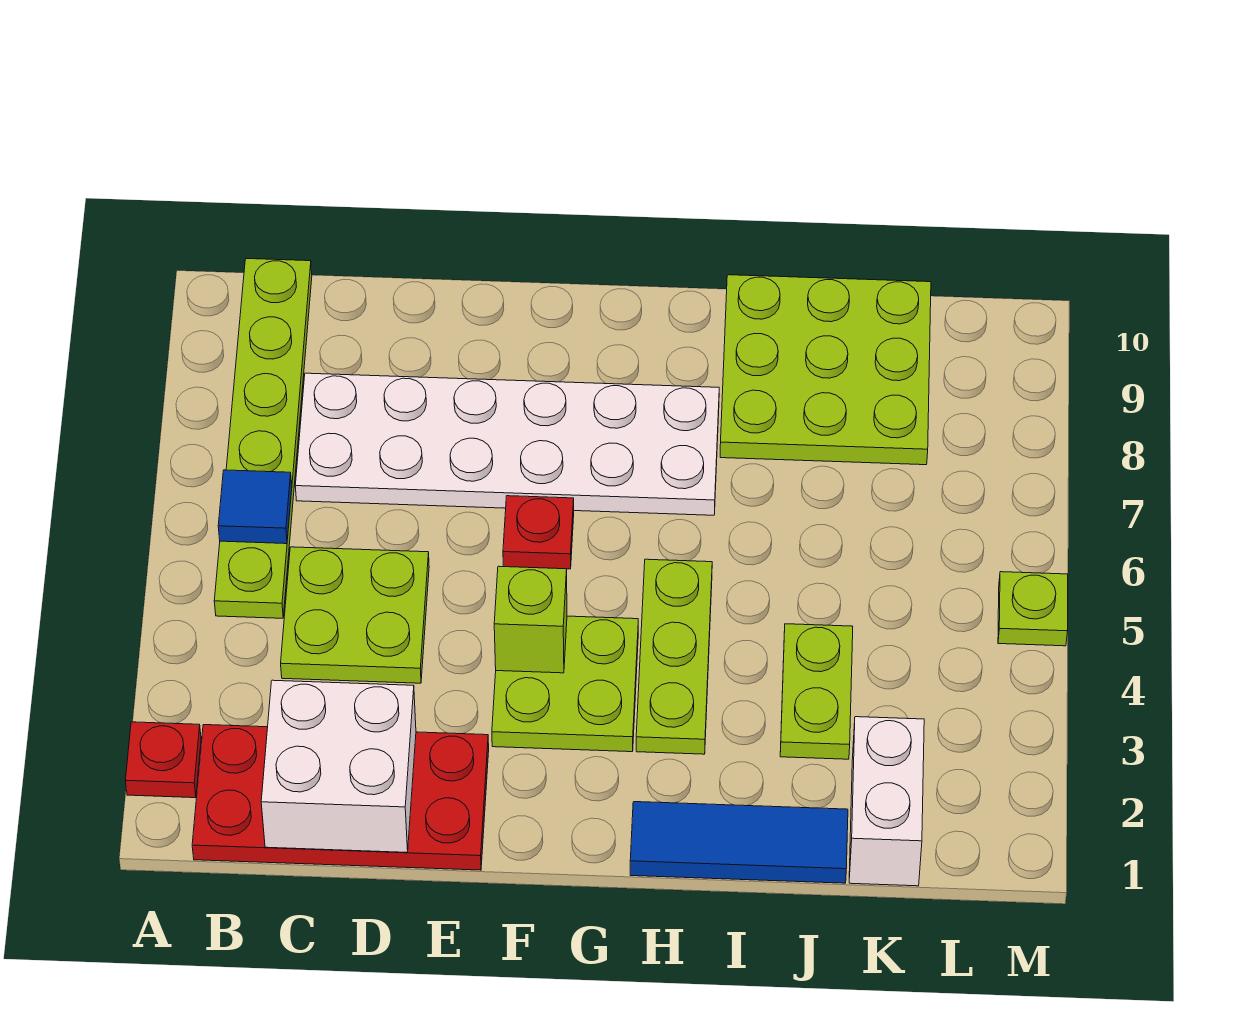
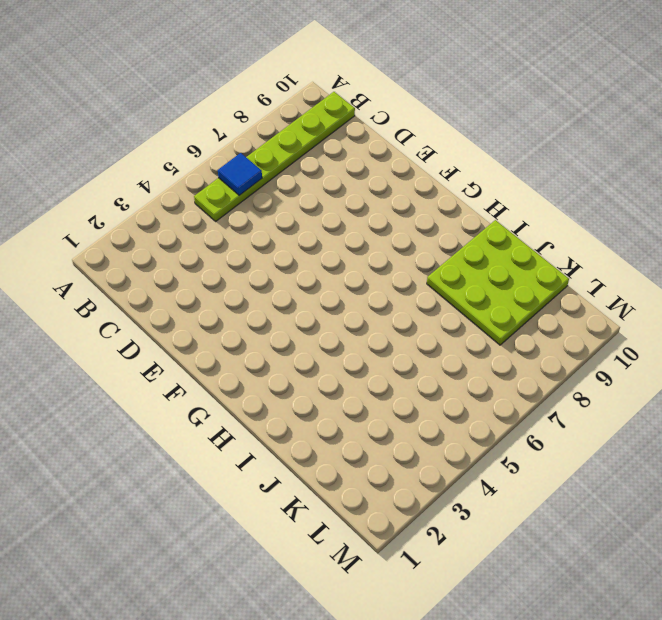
none -> red 1x1 plate [125,722,201,798]
none -> red 2x4 plate [192,725,489,870]
none -> lime 2x2 plate [281,547,429,683]

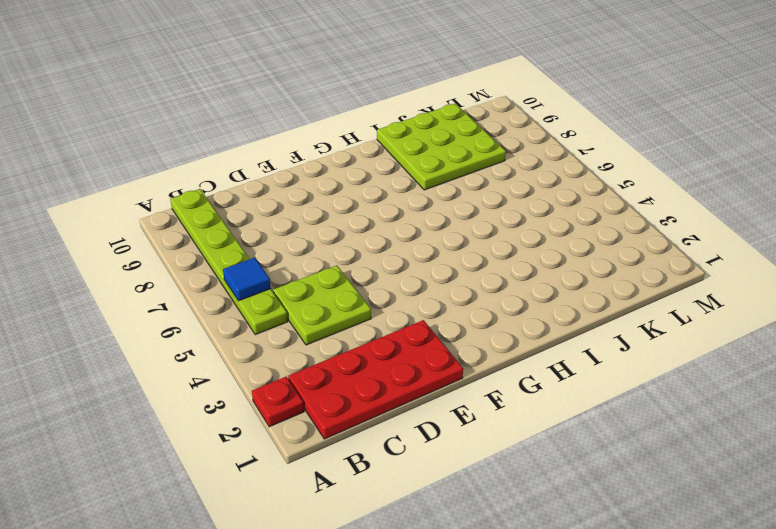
none -> white 2x6 plate [295,373,719,515]
none -> lime 2x2 plate [492,616,638,752]
none -> red 1x1 plate [503,496,574,569]

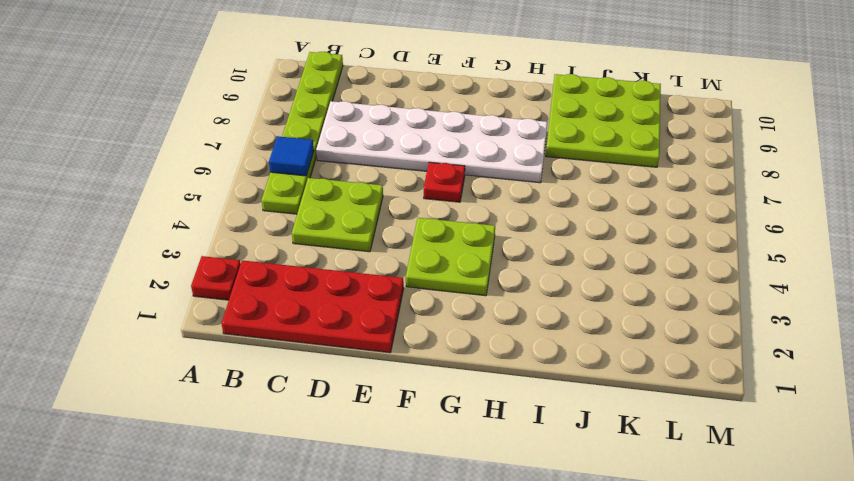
none -> blue 1x3 tile [630,802,848,883]
none -> lime 1x3 plate [636,559,712,754]
none -> lime 1x2 plate [780,624,853,759]

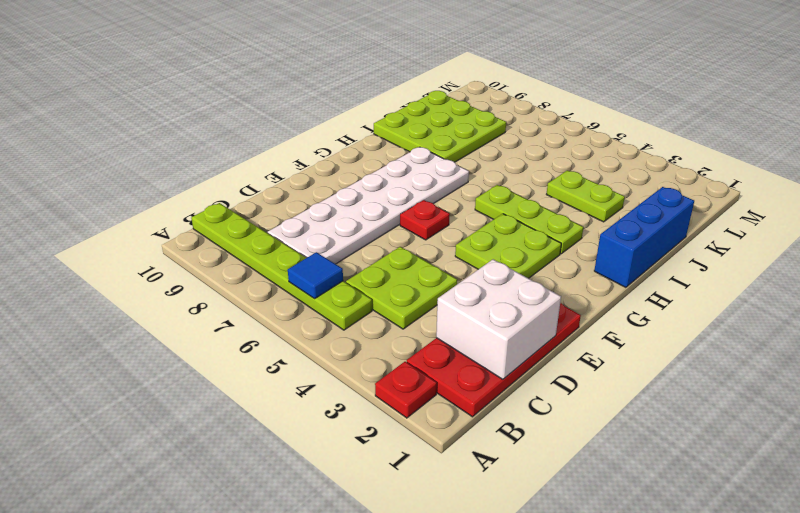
blue 1x3 brick [594,187,694,287] -> blue 1x3 tile [630,802,848,883]
none -> white 1x2 brick [849,717,924,886]
none -> lime 1x1 plate [998,572,1068,646]
none -> lime 1x1 brick [494,566,567,673]

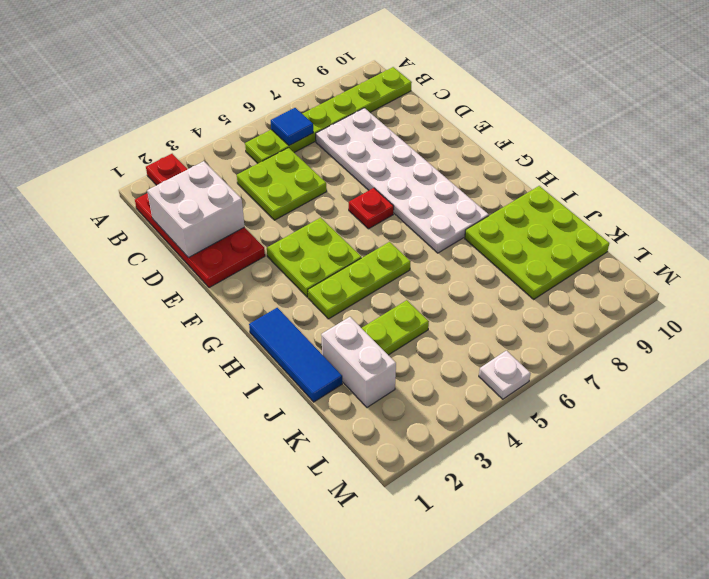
white 1x2 brick [321,317,396,407] -> white 1x2 brick turned to [849,717,924,886]
white 1x1 plate [479,351,531,399] -> lime 1x1 plate [998,572,1068,646]
none -> lime 1x1 brick [494,566,567,673]

